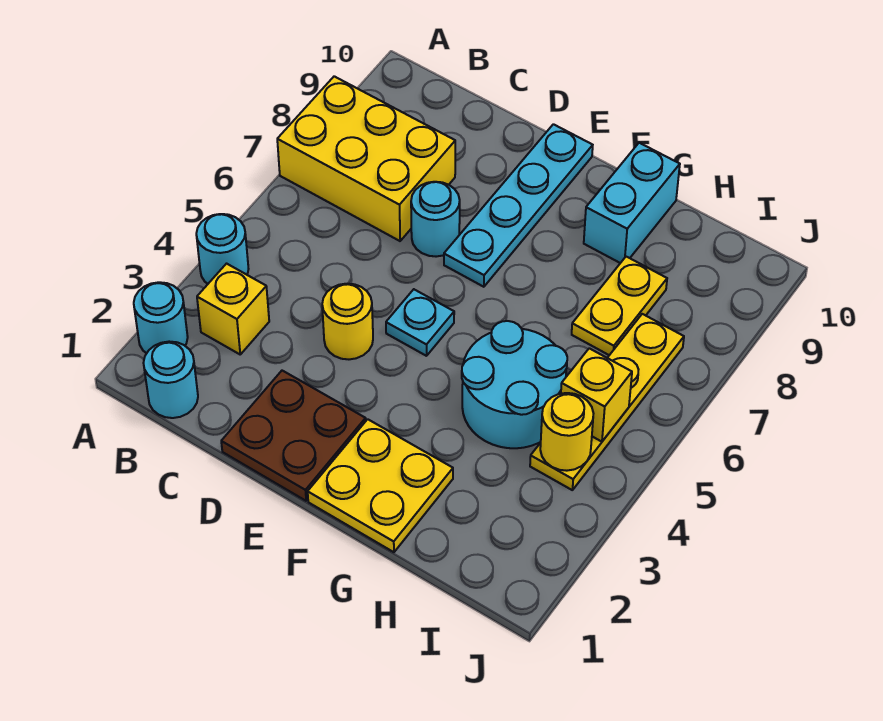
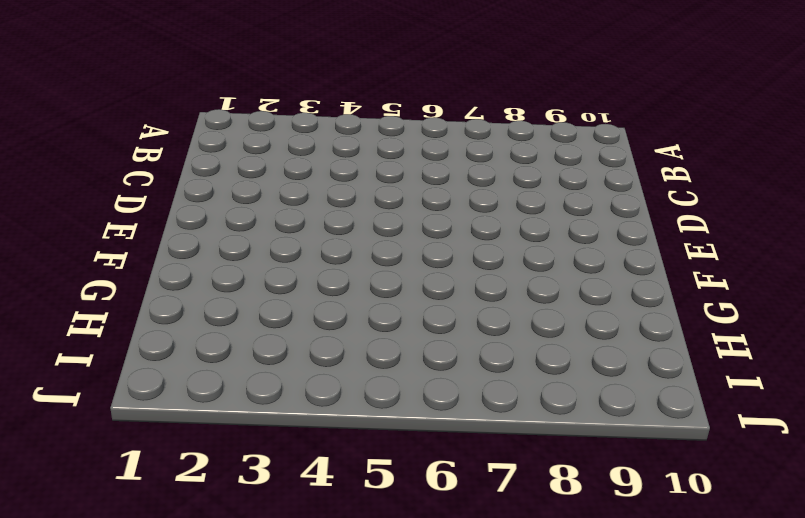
none -> cyan 1x1 round brick [134,282,188,353]
none -> cyan 1x1 round brick [196,214,248,284]
none -> yellow 2x3 brick [277,76,455,241]

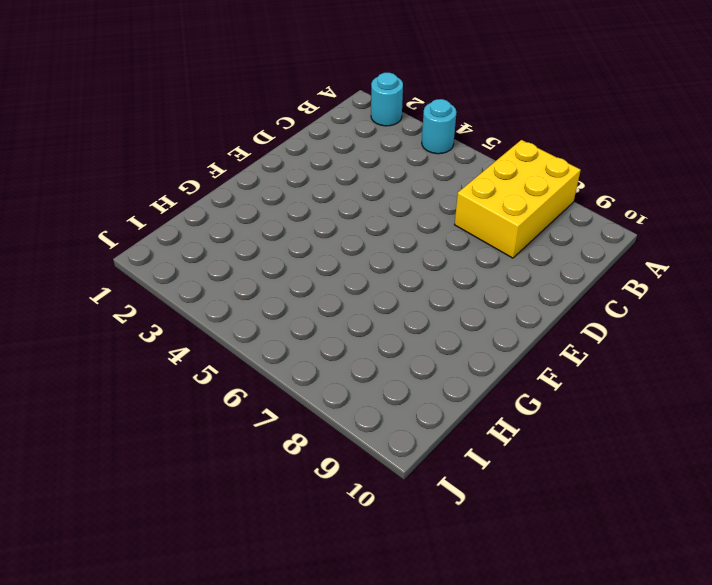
none -> cyan 1x1 round brick [144,342,198,418]
none -> yellow 1x1 brick [197,264,269,354]
none -> brown 2x2 plate [221,371,366,501]

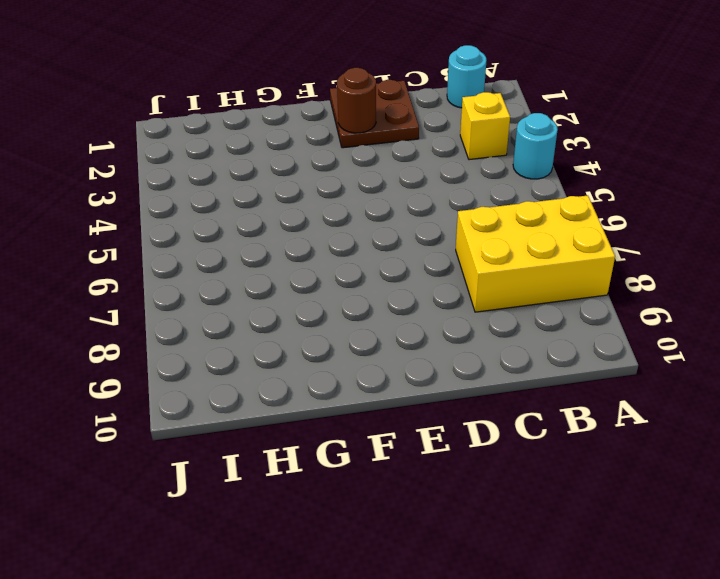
brown 1x1 round brick [337,68,376,133] -> none
none -> cyan 1x1 round brick [134,282,188,353]
none -> yellow 1x1 round brick [322,284,373,359]
none -> cyan 1x1 round brick [411,182,460,257]

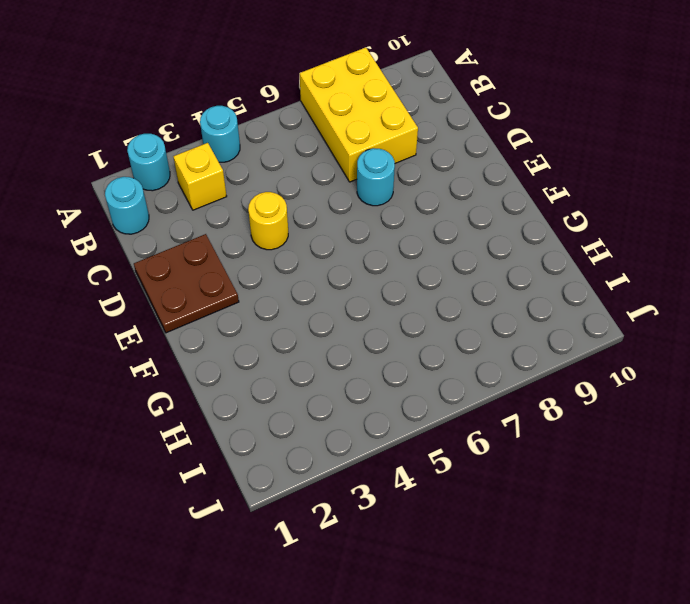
none -> cyan 1x1 plate [386,289,454,356]
none -> cyan 1x4 plate [444,124,593,287]
none -> yellow 2x2 plate [308,419,453,552]

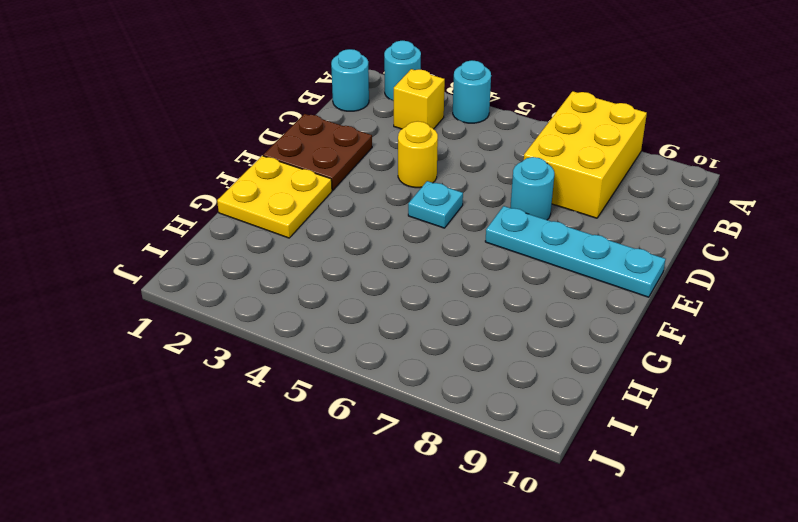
none -> cyan 2x2 round brick [462,321,567,448]
none -> cyan 1x2 brick [584,143,680,263]
none -> yellow 1x2 plate [572,257,667,355]

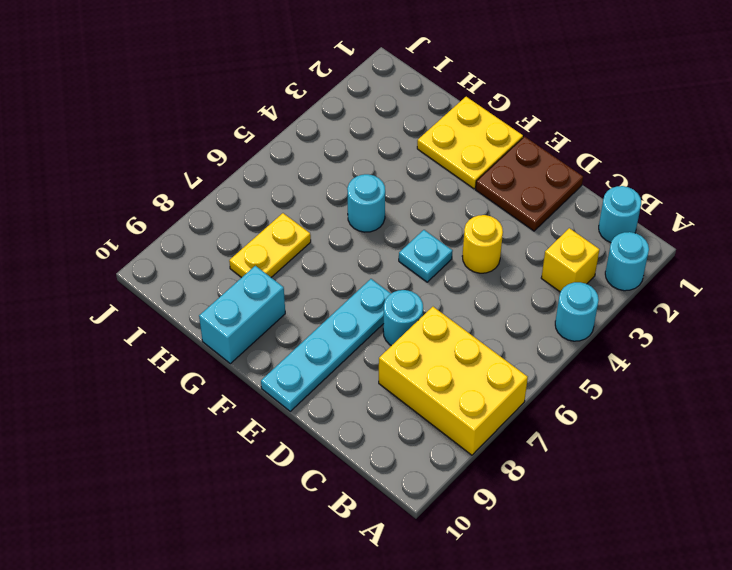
cyan 1x1 round brick [347,174,385,232] -> cyan 2x2 round brick [462,321,567,448]
none -> yellow 1x4 plate [530,314,684,490]
none -> yellow 1x1 round brick [540,393,594,471]
none -> yellow 1x1 brick [561,348,632,442]

